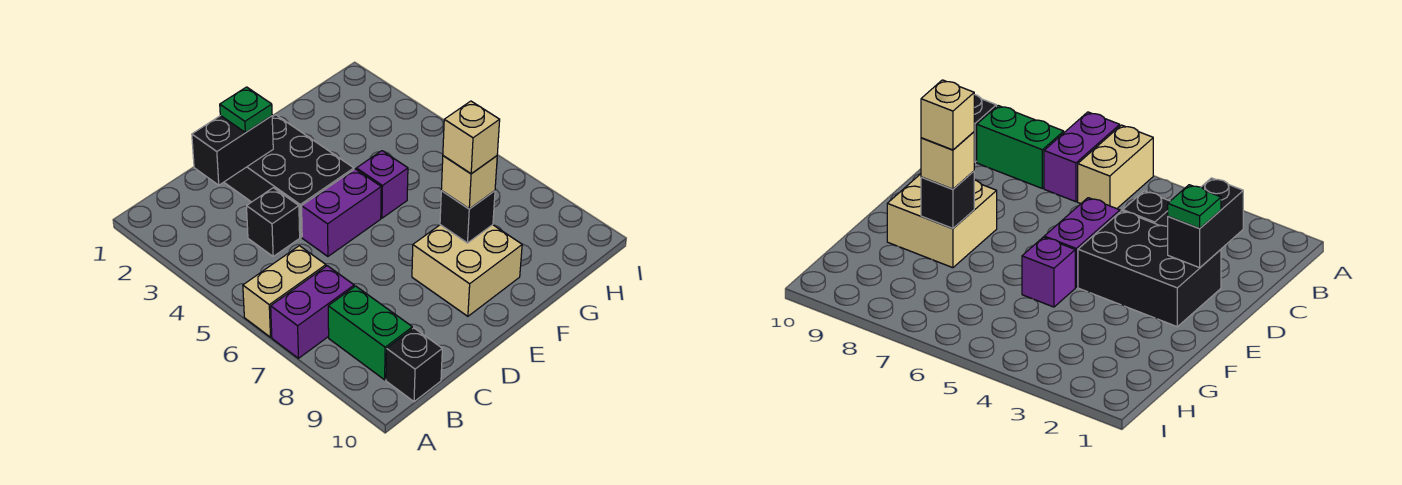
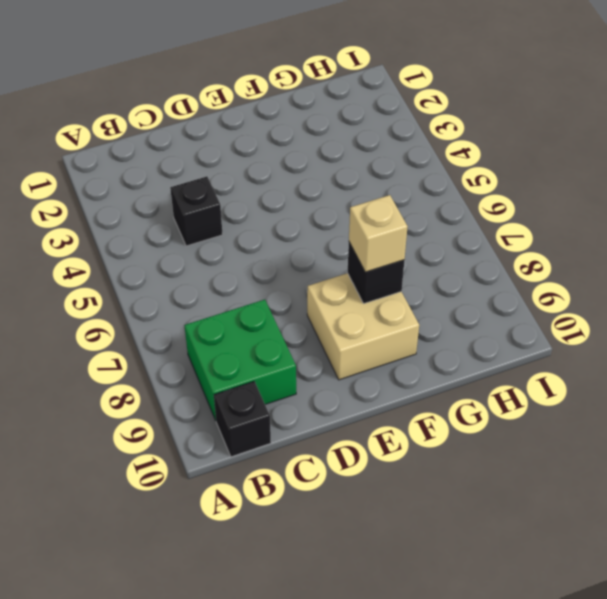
green 2x2 brick [184,300,296,420] -> green 1x2 brick [328,286,412,380]
none -> tan 1x2 brick [243,246,326,337]
none -> purple 1x2 brick [271,266,354,358]
none -> black 2x3 brick [224,115,354,237]

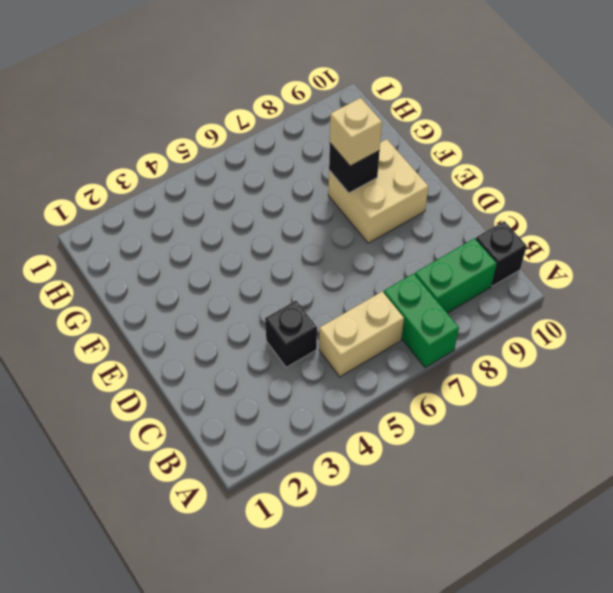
green 1x2 brick [384,273,459,368] -> purple 1x2 brick [271,266,354,358]
tan 1x2 brick [319,292,404,377] -> tan 1x2 brick turned to [243,246,326,337]
none -> black 2x3 brick [224,115,354,237]
none -> purple 1x2 brick [302,169,381,256]
none -> purple 1x1 brick [356,151,408,218]

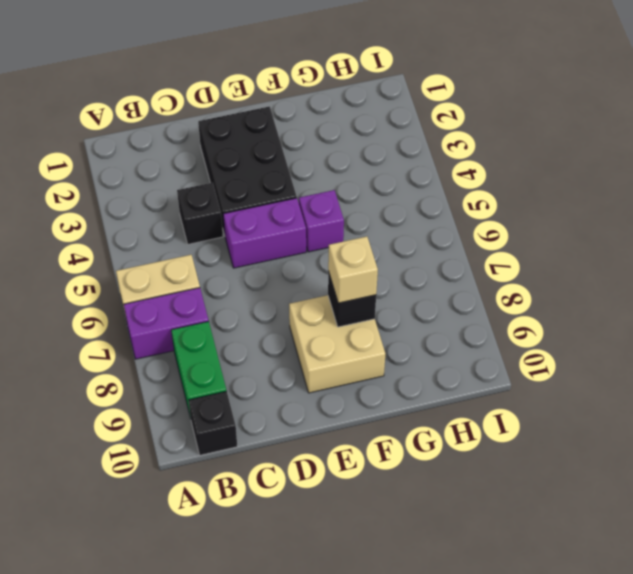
none -> black 1x2 brick [192,116,273,185]
none -> green 1x1 plate [220,87,272,133]
none -> tan 1x1 brick [443,101,500,174]

